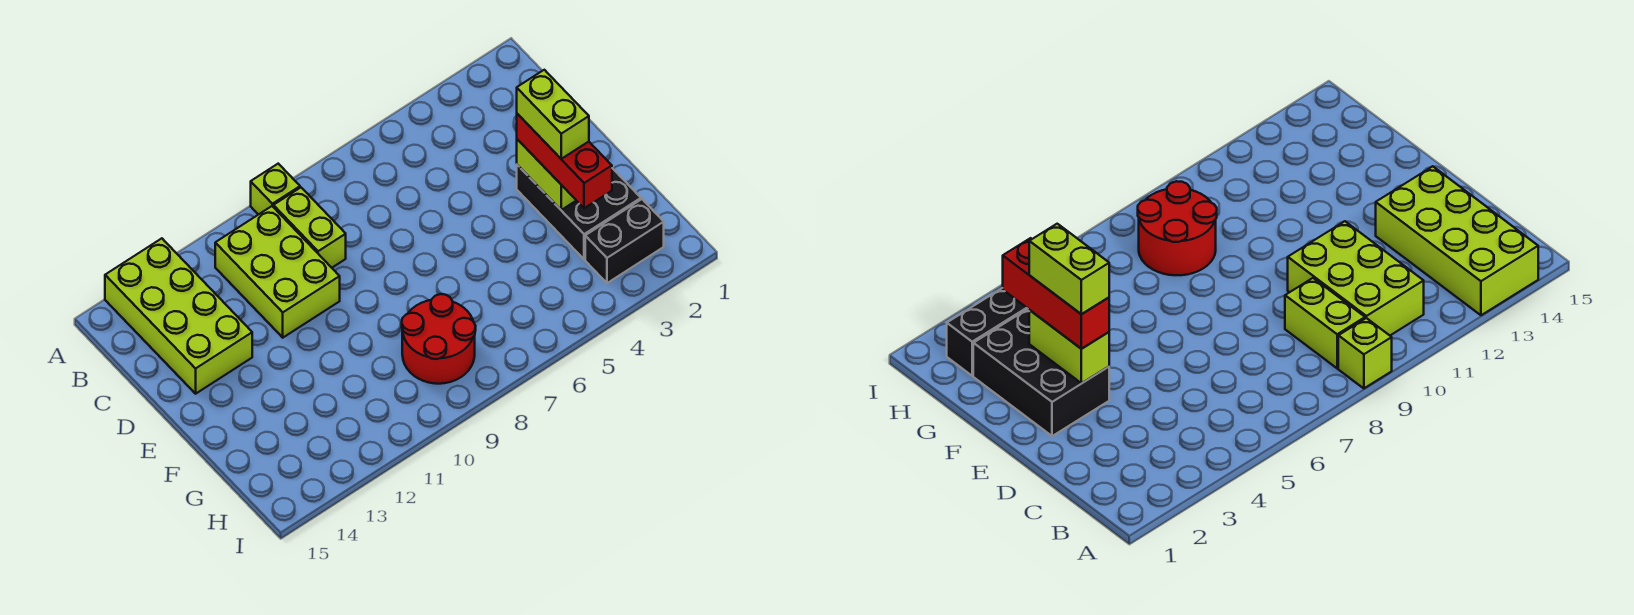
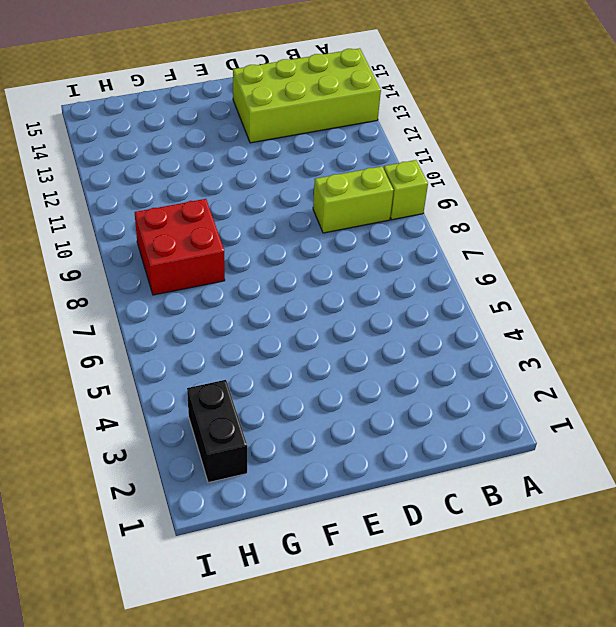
red 2x2 brick [135,199,225,295] -> red 2x2 round brick [402,294,476,384]
none -> lime 2x3 brick [215,206,340,338]
none -> black 2x3 brick [517,165,641,259]

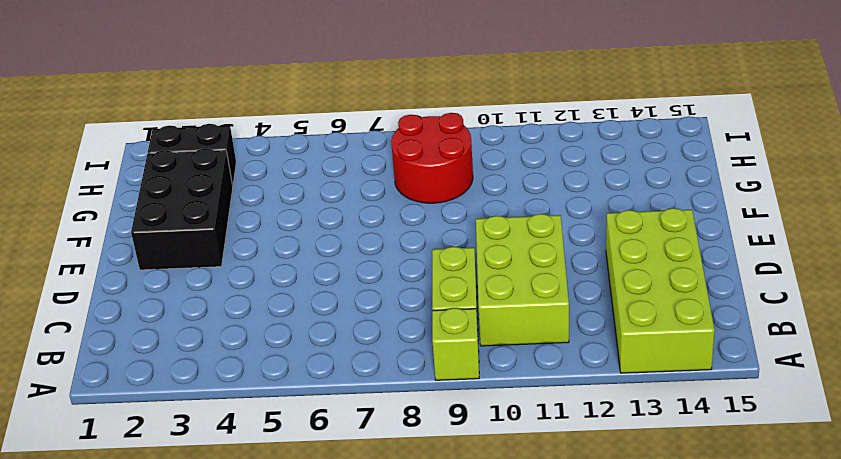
none -> lime 1x2 brick [517,139,576,210]
none -> red 1x3 brick [517,114,612,208]

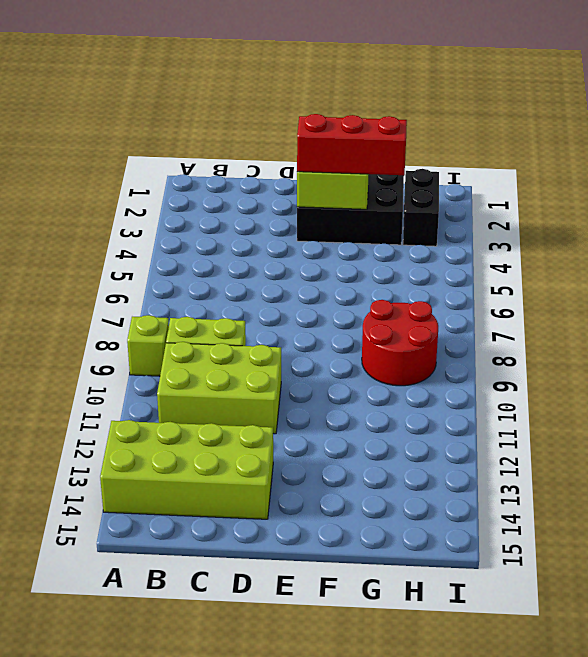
none -> lime 1x2 brick [517,70,589,159]

